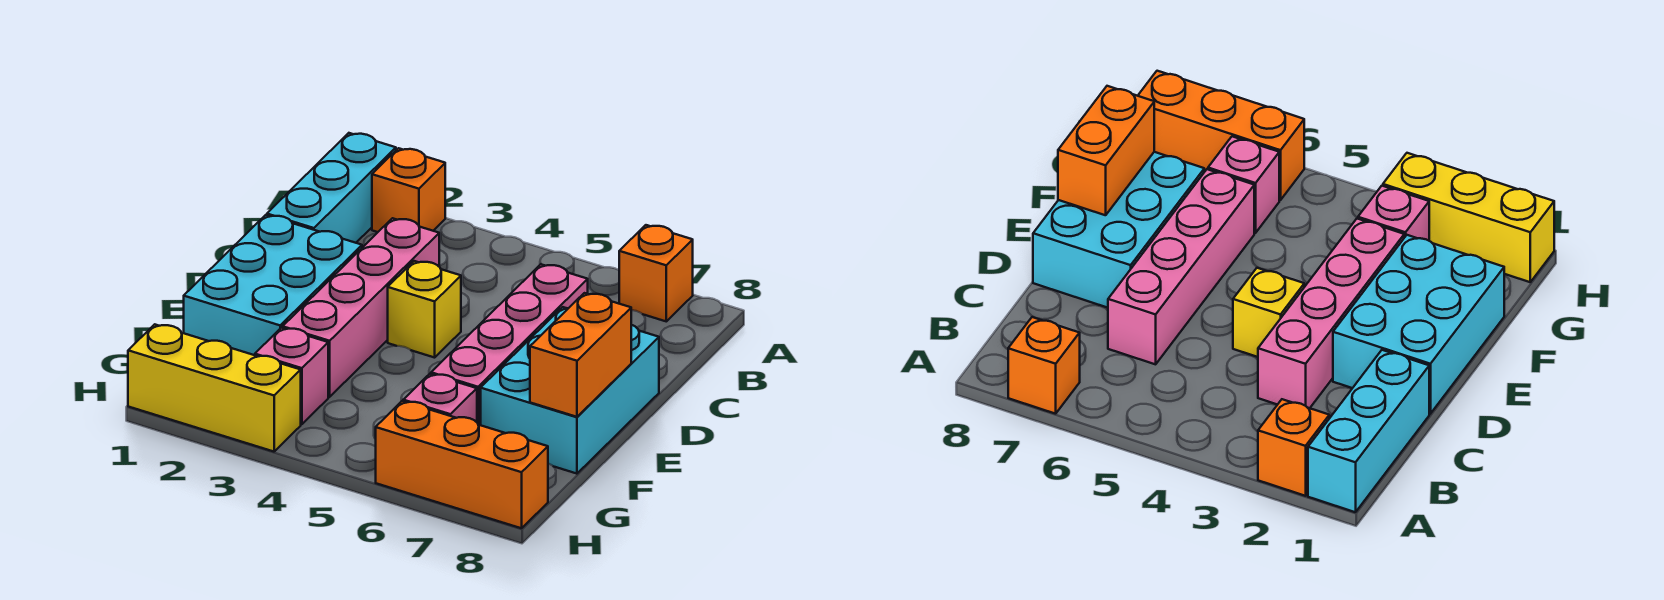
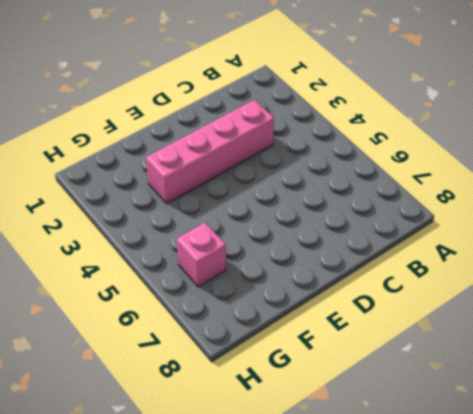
none -> cyan 1x3 brick [267,133,396,243]
none -> orange 1x1 brick [372,148,445,232]
none -> orange 1x1 brick [619,225,693,321]

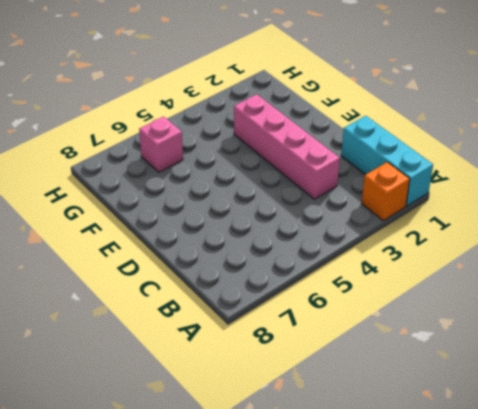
none -> orange 1x1 brick [619,225,693,321]
none -> pink 1x4 brick [431,264,588,425]
none -> cyan 2x3 brick [184,215,362,355]

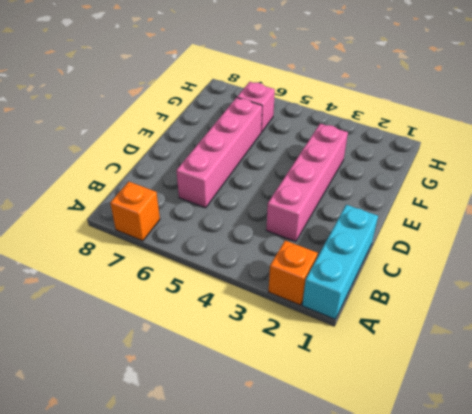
none -> cyan 2x3 brick [184,215,362,355]
none -> yellow 1x1 brick [388,261,461,358]
none -> cyan 2x3 brick [481,307,659,474]

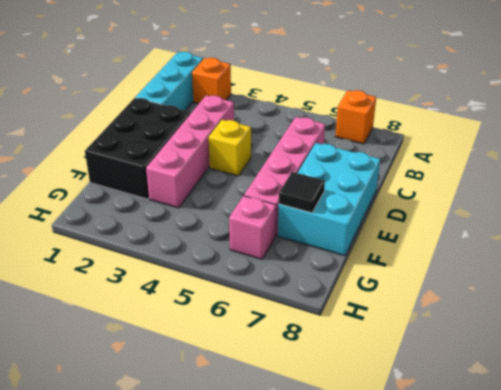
black 2x3 brick [85,98,191,199] -> cyan 2x3 brick [184,215,362,355]
black 1x1 tile [279,172,325,213] -> none
none -> pink 1x1 brick [255,328,328,424]
none -> yellow 1x3 brick [128,324,301,452]
none -> orange 1x3 brick [376,401,548,528]

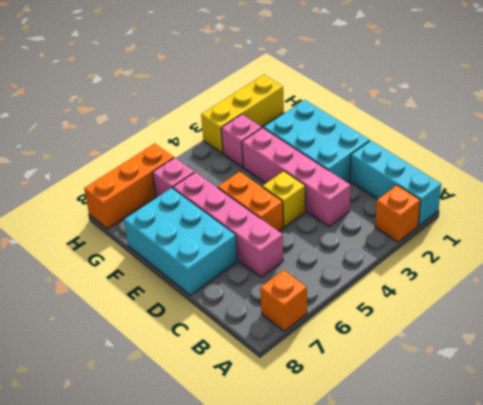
orange 1x2 brick [218,172,283,231] -> orange 1x2 brick moved to [530,293,631,417]

